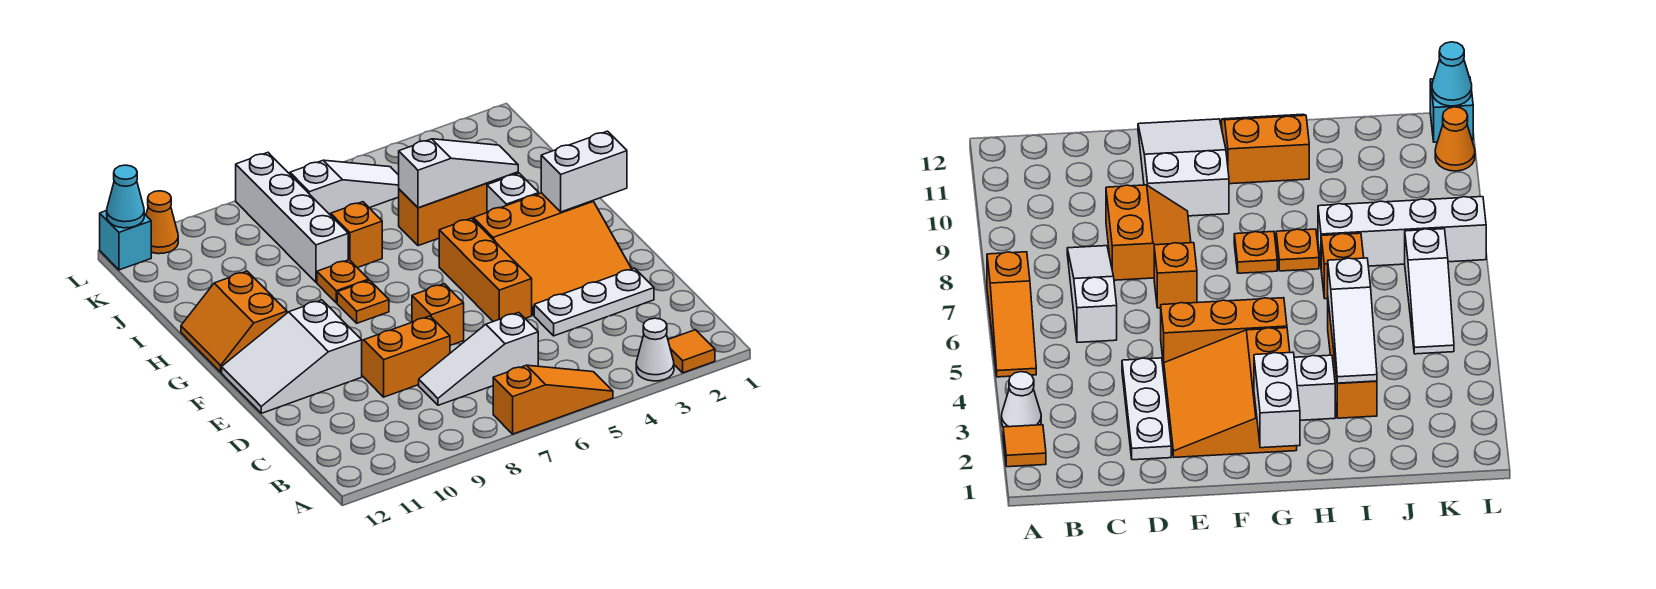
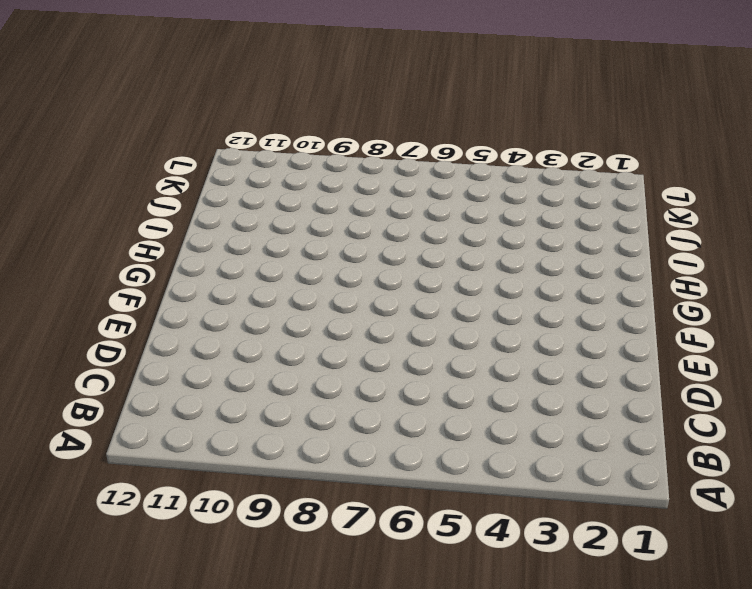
none -> orange 1x1 tile [668,330,715,373]
none -> white 1x1 cone [636,318,674,381]
none -> orange 1x3 slope [493,365,613,434]

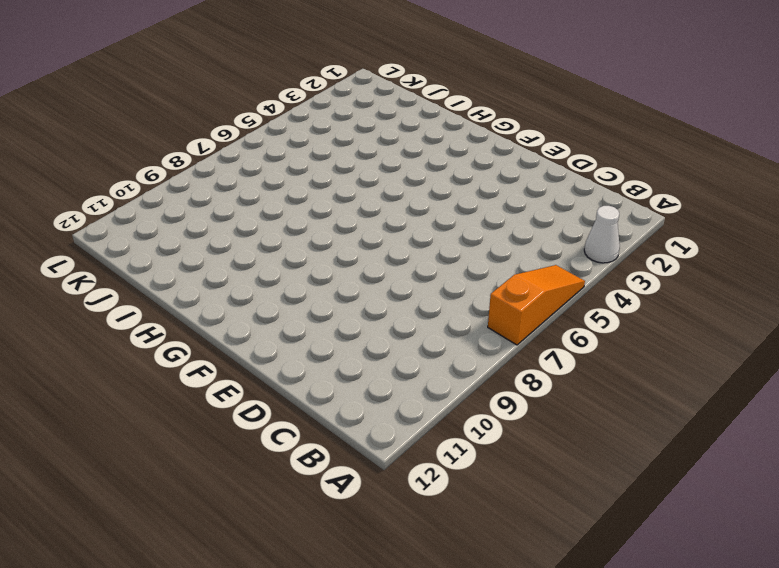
none -> orange 1x1 tile [668,330,715,373]
none -> white 1x3 slope [419,313,538,405]
none -> white 1x3 plate [534,268,654,336]

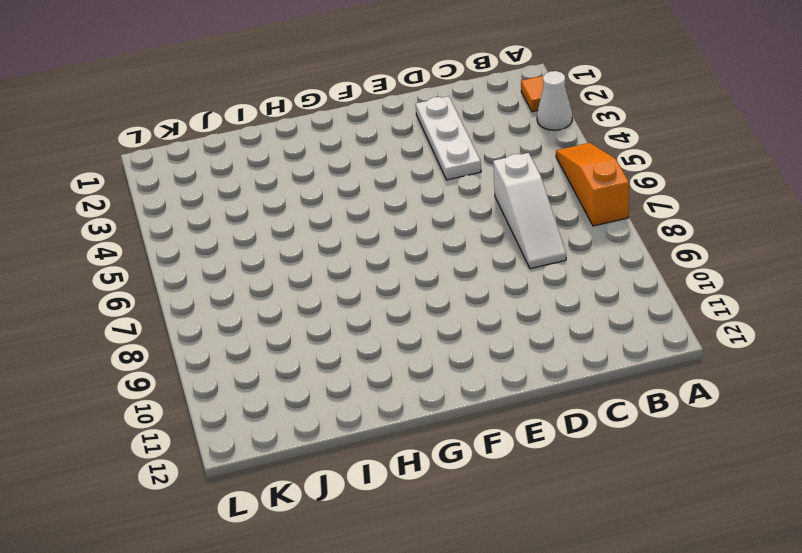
none -> orange 2x2 slope [362,316,450,397]
none -> orange 3x3 slope [473,193,631,315]
none -> orange 1x3 brick [439,218,532,322]

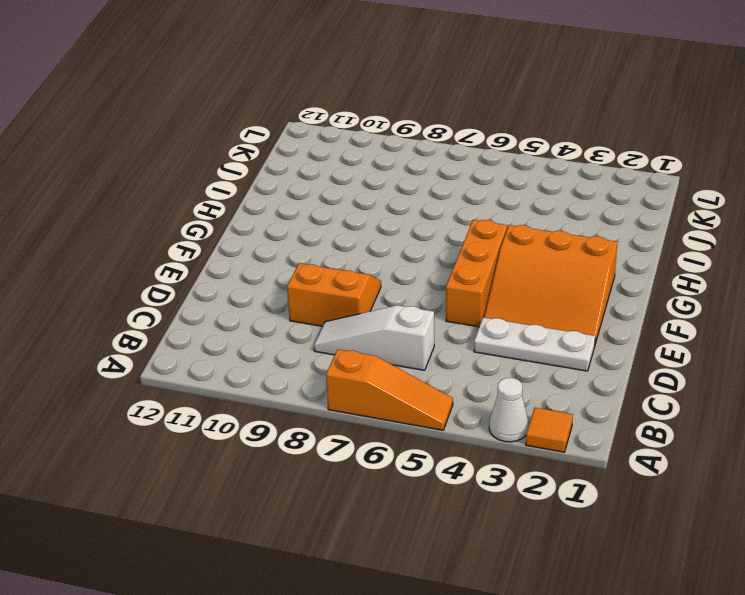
none -> orange 1x1 brick [412,284,464,346]
none -> white 2x3 slope [222,300,362,413]
none -> orange 1x1 plate [337,280,389,323]

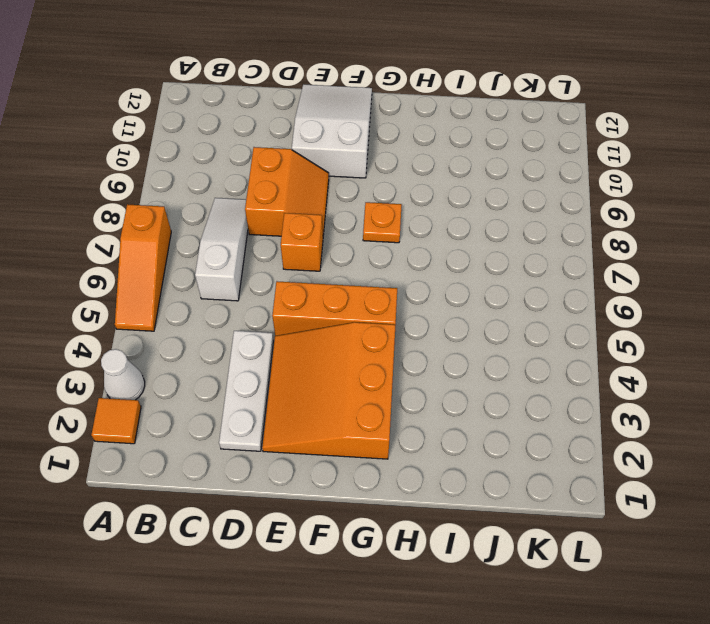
none -> orange 2x2 slope [181,271,287,372]
none -> white 1x1 brick [487,173,539,212]
none -> orange 1x1 plate [317,260,369,303]

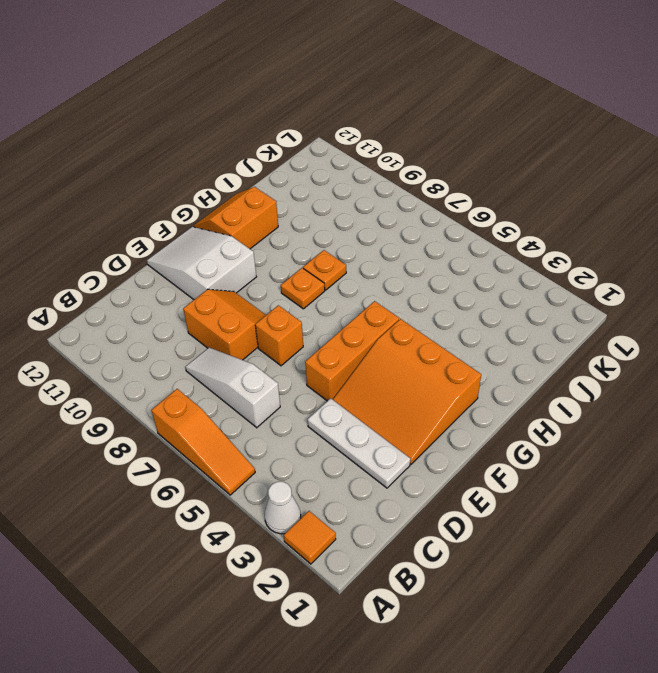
none -> white 1x1 brick [487,173,539,212]
none -> orange 1x3 brick [399,172,518,246]
none -> orange 1x1 brick [331,202,382,268]

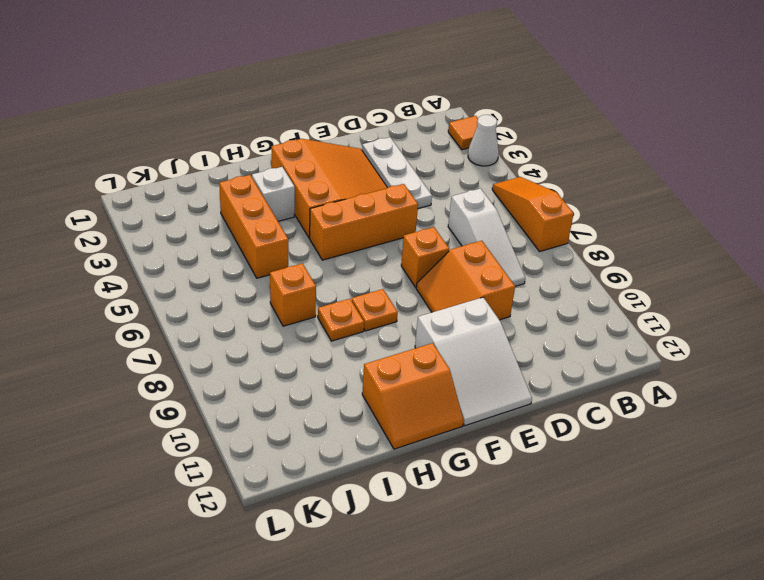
none -> white 1x4 brick [236,153,348,282]
none -> white 1x3 slope [290,160,399,215]
none -> orange 1x1 cone [146,191,178,254]

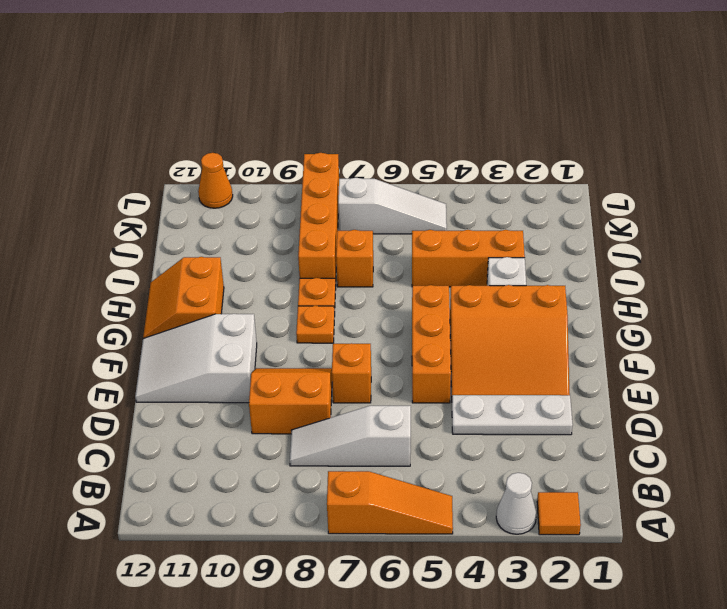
orange 1x4 brick [298,153,339,286] -> white 1x4 brick [236,153,348,282]
none -> cyan 1x1 brick [100,211,151,270]
none -> white 1x2 brick [541,131,627,212]
none -> white 1x3 slope [399,139,518,208]

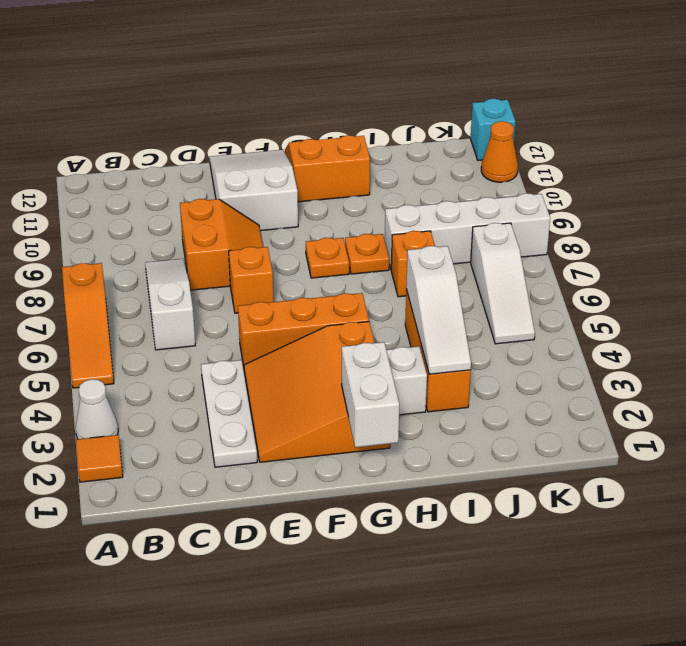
none -> cyan 1x1 cone [107,165,144,228]

